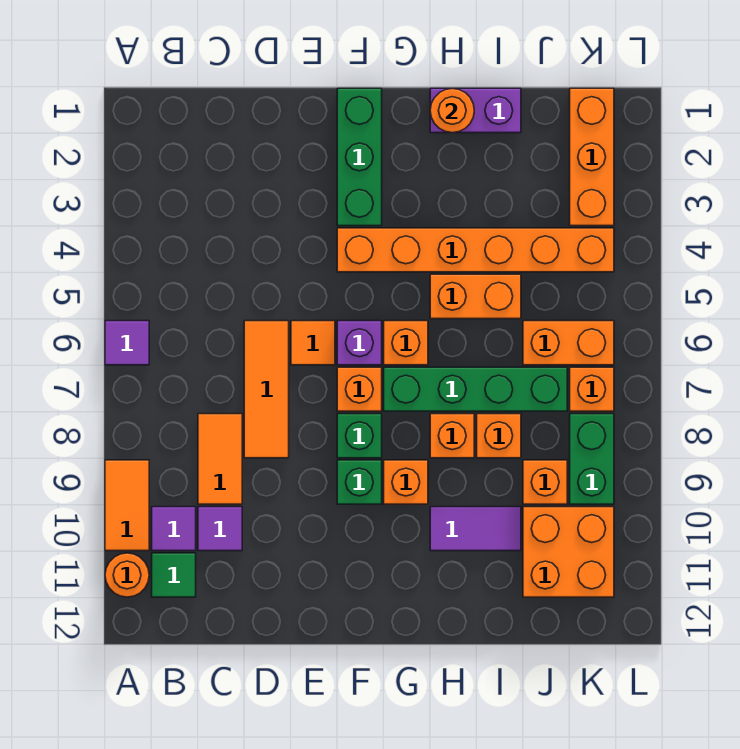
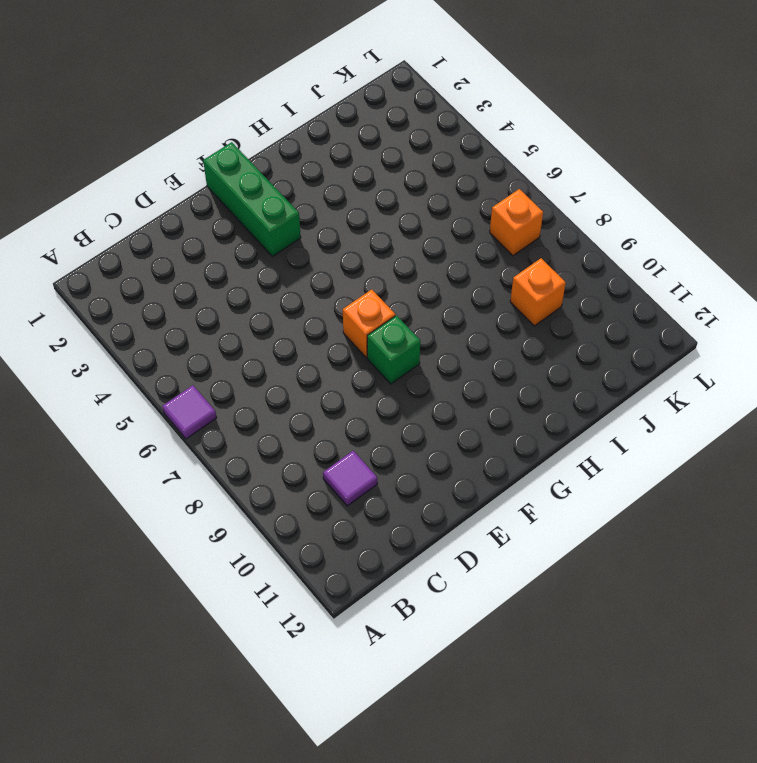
none -> orange 1x2 tile [105,460,149,551]
none -> orange 1x1 round brick [105,553,149,597]
none -> purple 1x1 tile [152,507,196,551]
none -> green 1x1 tile [152,553,196,597]

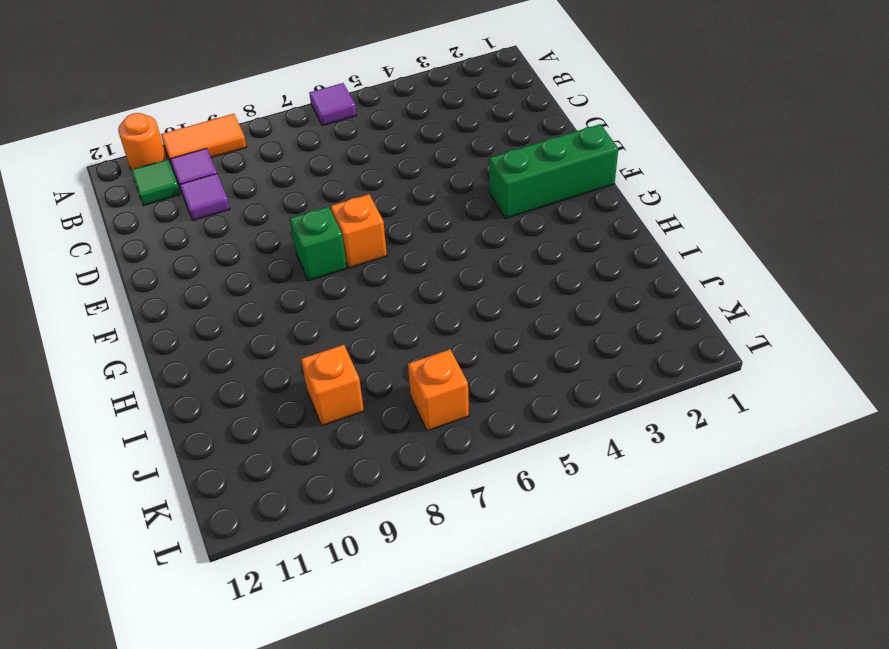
none -> orange 1x2 tile [198,414,242,504]
none -> orange 1x3 tile [244,321,289,458]
none -> orange 1x1 tile [291,321,335,365]
none -> orange 1x6 brick [337,228,614,272]

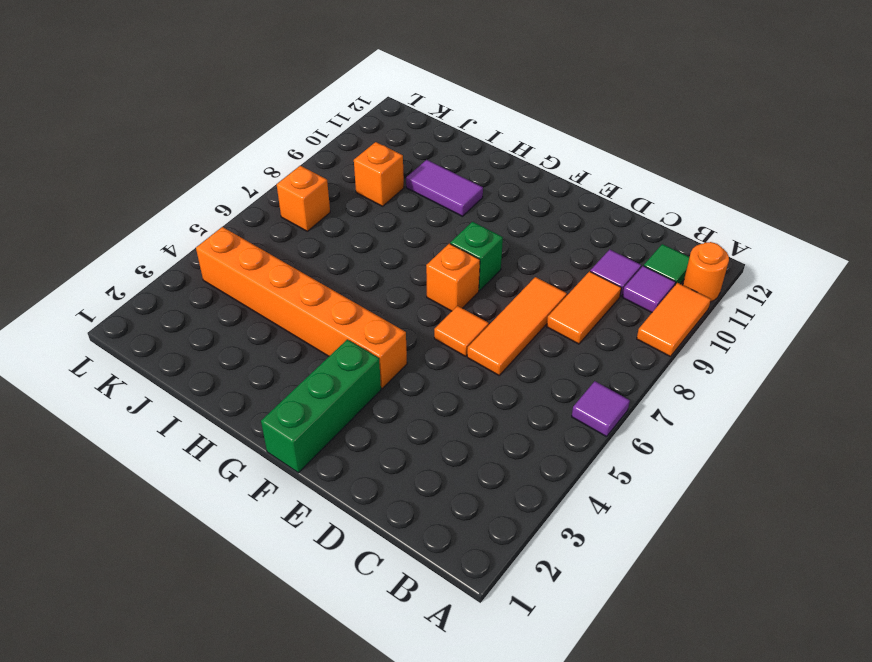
none -> purple 1x1 brick [337,321,382,365]
none -> green 1x1 brick [337,460,382,504]
none -> orange 1x1 brick [384,321,428,365]
none -> green 1x4 brick [384,367,567,411]

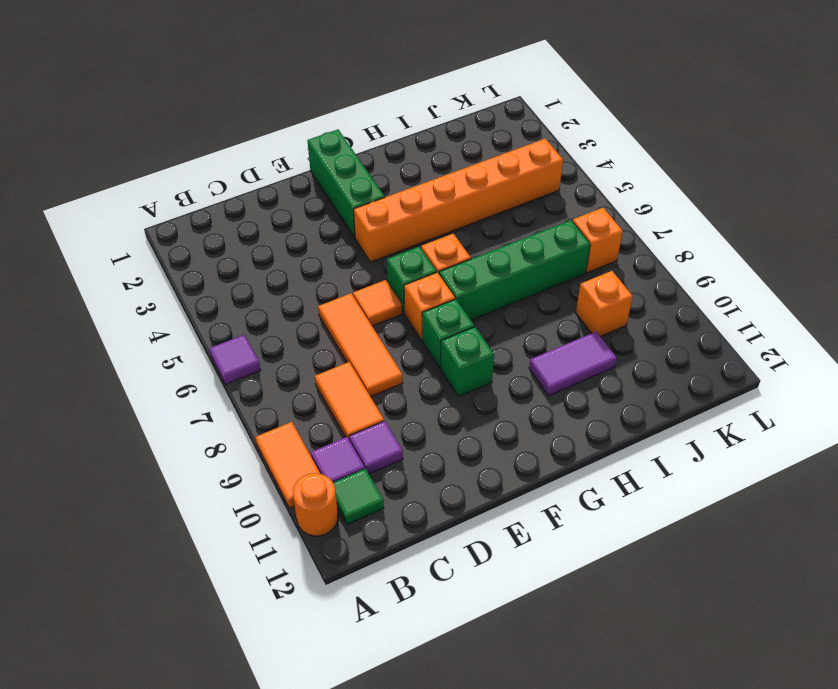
green 1x1 brick [387,246,437,313] -> purple 1x1 brick [337,321,382,365]
none -> orange 1x1 brick [384,460,428,504]
none -> purple 1x2 brick [430,88,521,133]
none -> orange 1x2 brick [430,274,521,319]
none -> orange 1x1 brick [430,414,474,458]

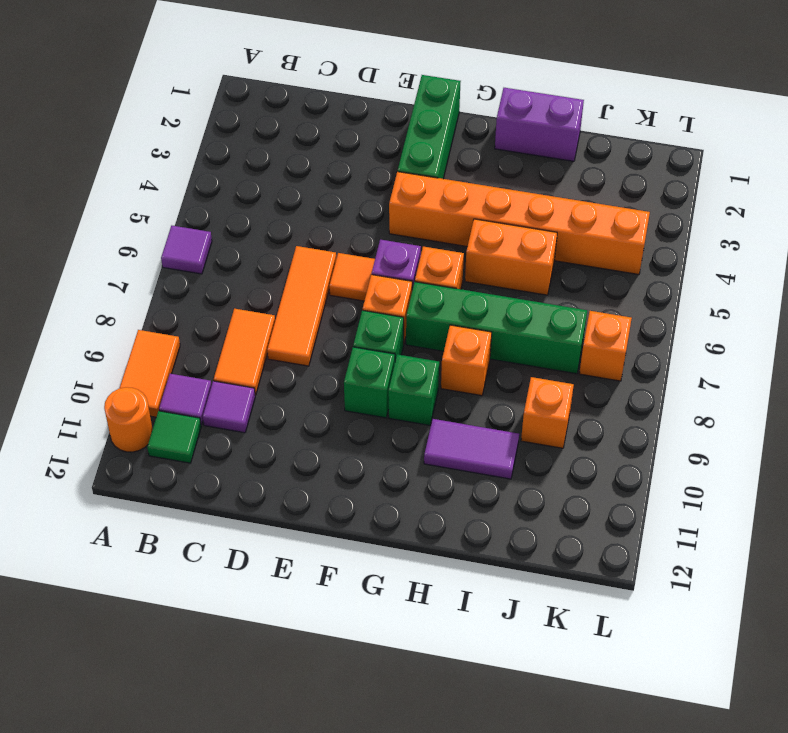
green 1x1 brick [388,354,439,425] -> orange 1x1 brick [384,460,428,504]
none -> orange 1x1 brick [477,414,521,458]
none -> orange 1x2 brick [523,321,614,365]
none -> orange 2x2 brick [523,507,614,597]
none -> orange 1x3 brick [570,88,614,226]

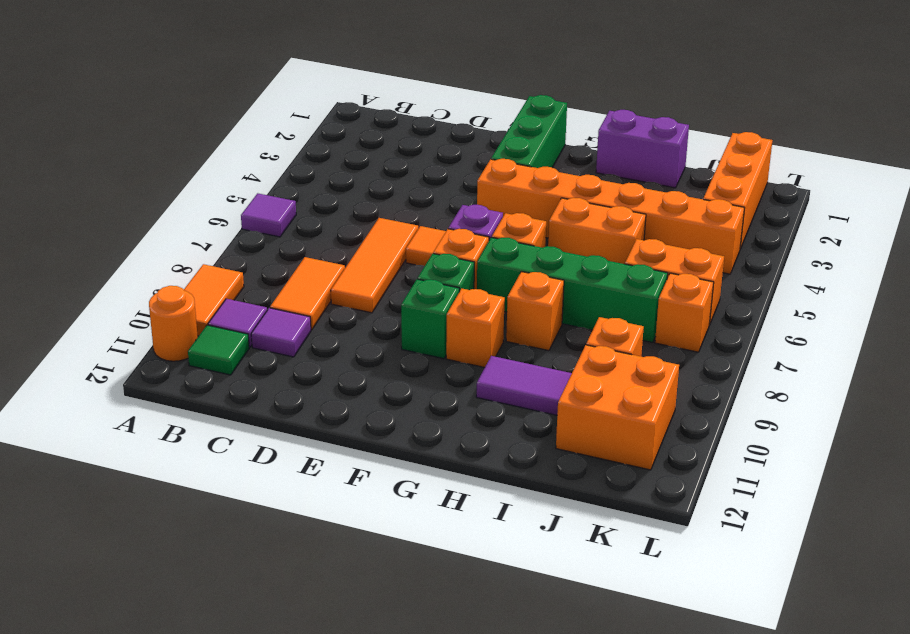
none -> orange 1x1 brick [477,414,521,458]
none -> green 1x2 brick [570,414,614,504]
none -> orange 1x1 round brick [430,88,474,133]

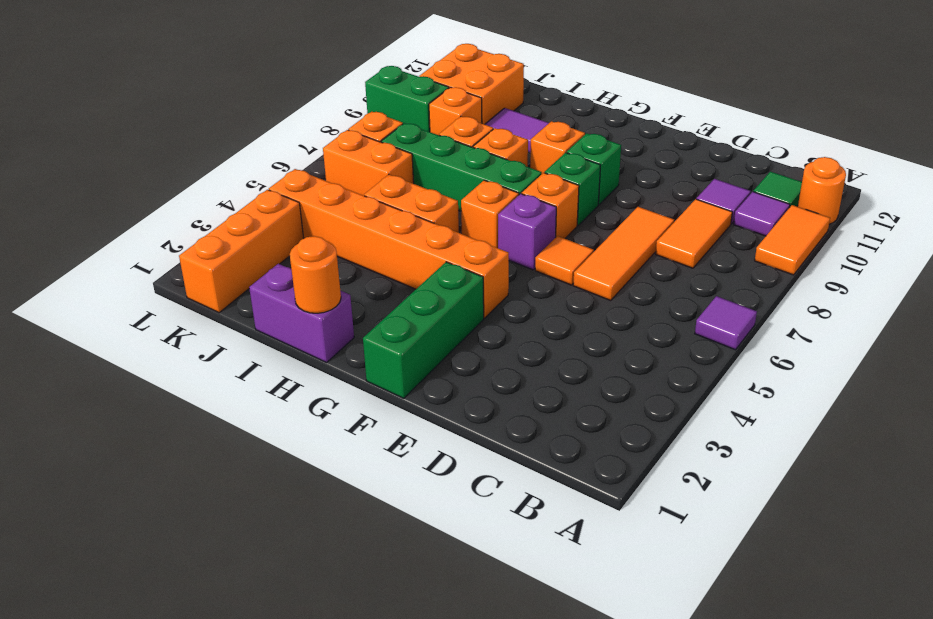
green 1x2 brick [365,66,449,132] -> green 1x2 brick turned to [570,414,614,504]

